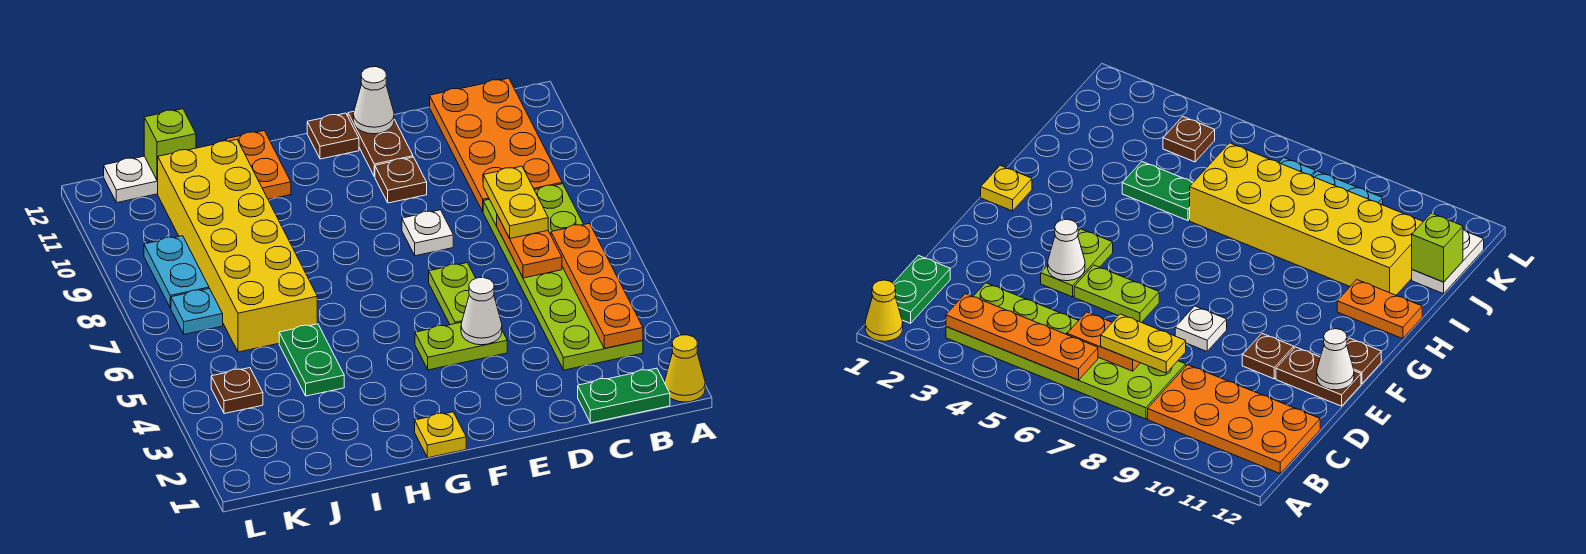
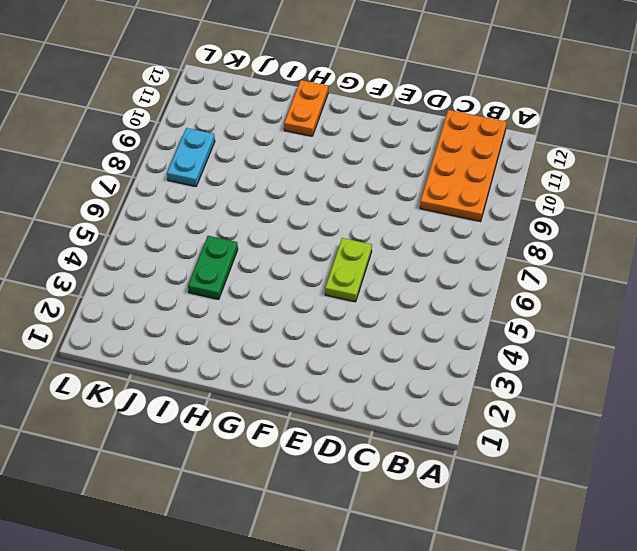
none -> yellow 1x1 cone [664,335,705,402]
none -> green 1x2 plate [578,368,670,423]
none -> lime 2x6 plate [483,184,643,370]

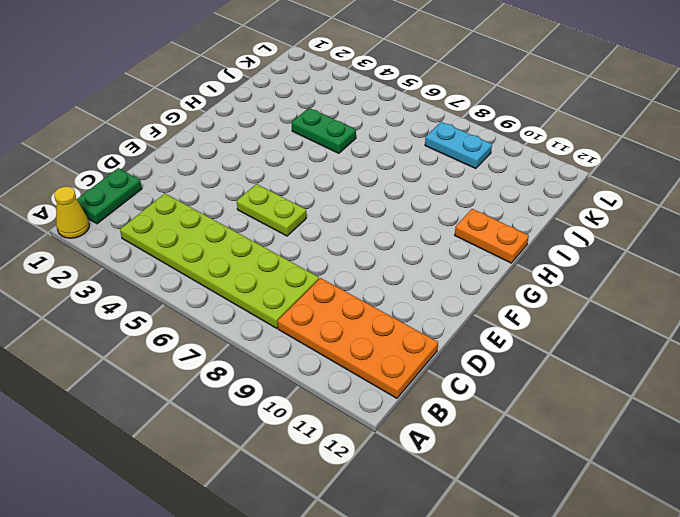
none -> lime 1x2 plate [415,322,507,370]
none -> white 1x1 plate [402,210,453,256]
none -> brown 1x1 plate [375,157,427,203]

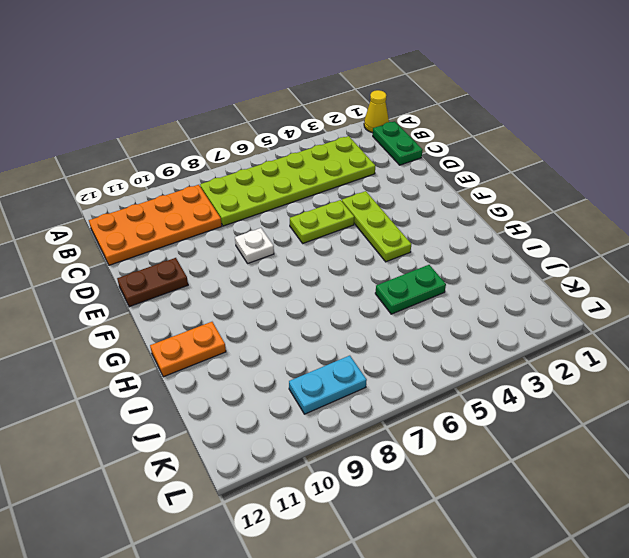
lime 1x3 plate [342,191,411,262] -> lime 1x2 plate [415,322,507,370]
none -> brown 1x1 plate [375,157,427,203]
none -> brown 1x1 plate [307,113,359,159]
none -> yellow 1x1 plate [415,412,466,458]

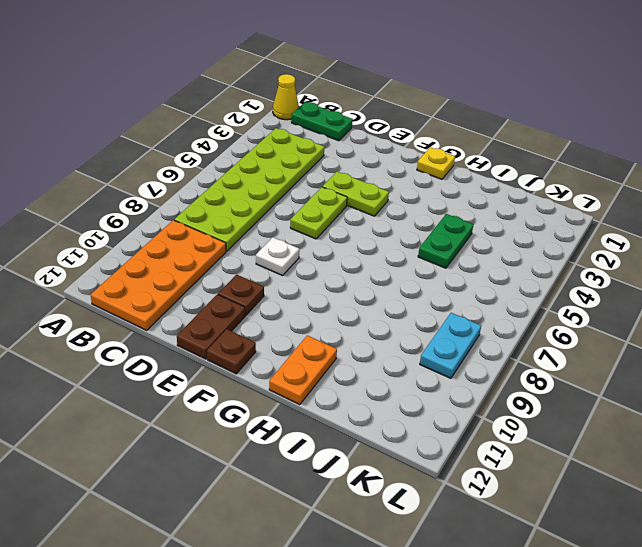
none -> yellow 2x6 brick [158,140,317,352]
none -> white 1x2 plate [104,156,158,203]
none -> brown 1x1 plate [211,368,263,414]

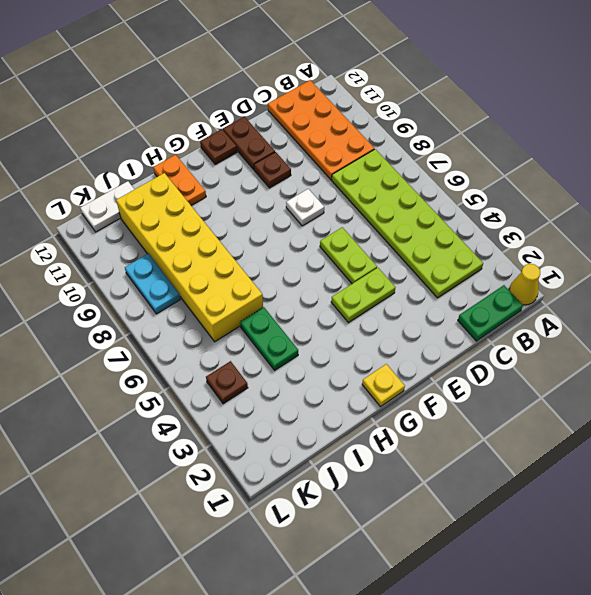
none -> cyan 1x1 plate [171,289,223,334]
none -> orange 1x4 plate [551,223,643,348]
none -> orange 1x2 plate [497,215,562,278]

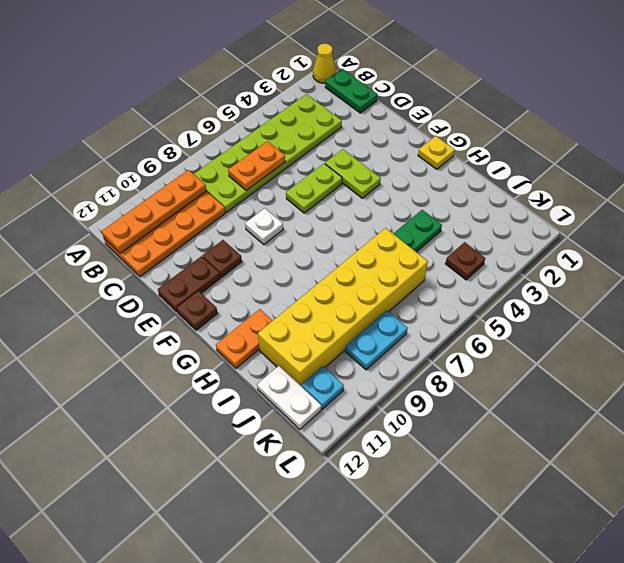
orange 1x4 plate [102,170,206,253] -> orange 1x4 plate moved to [551,223,643,348]
cyan 1x1 plate [302,366,344,409] -> cyan 1x1 plate moved to [171,289,223,334]
none -> white 1x1 cone [461,278,502,345]
none -> white 1x1 cone [353,67,394,134]
none -> lime 1x1 brick [144,109,196,181]

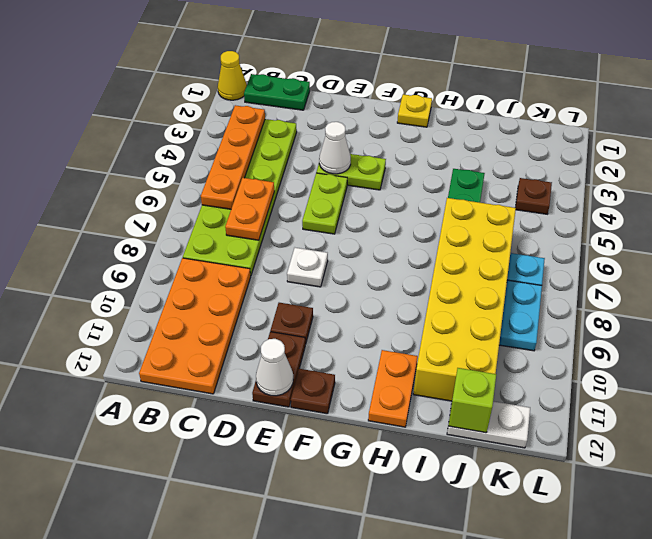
none -> yellow 1x2 plate [483,166,548,238]

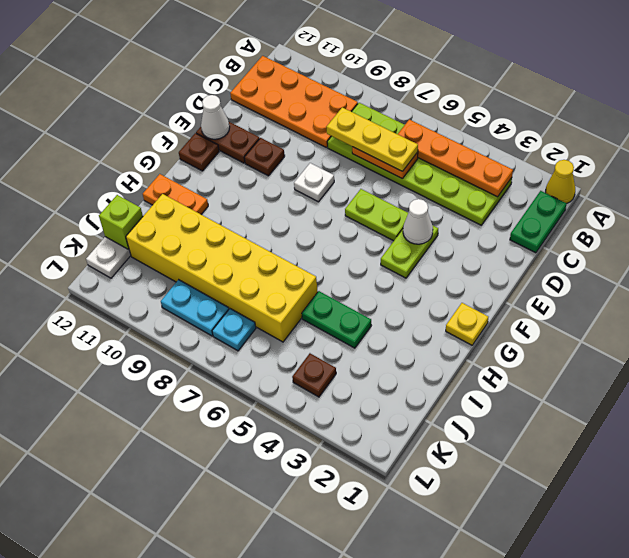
yellow 1x3 plate [327,107,418,171] -> yellow 1x2 plate [483,166,548,238]

